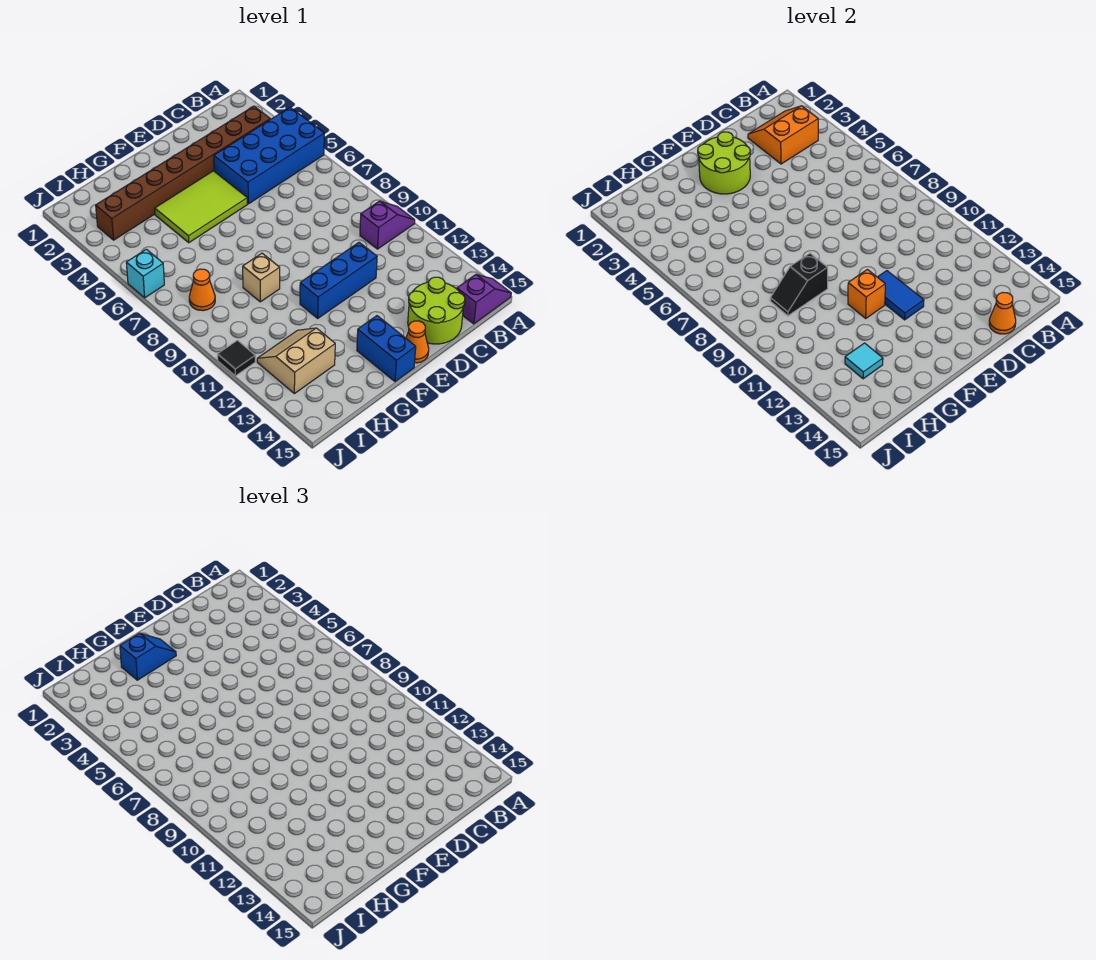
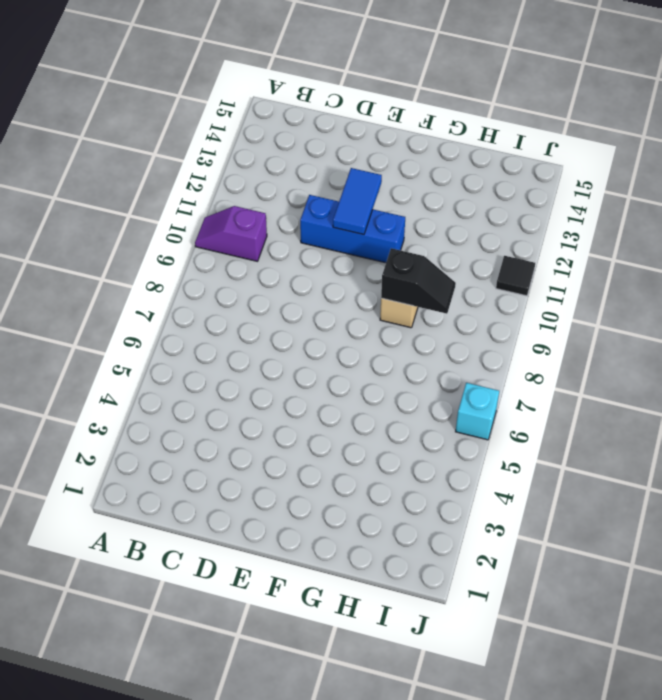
none -> blue 2x4 brick [214,108,324,204]
none -> purple 1x2 slope [457,275,511,324]
none -> brown 1x8 brick [96,106,270,240]

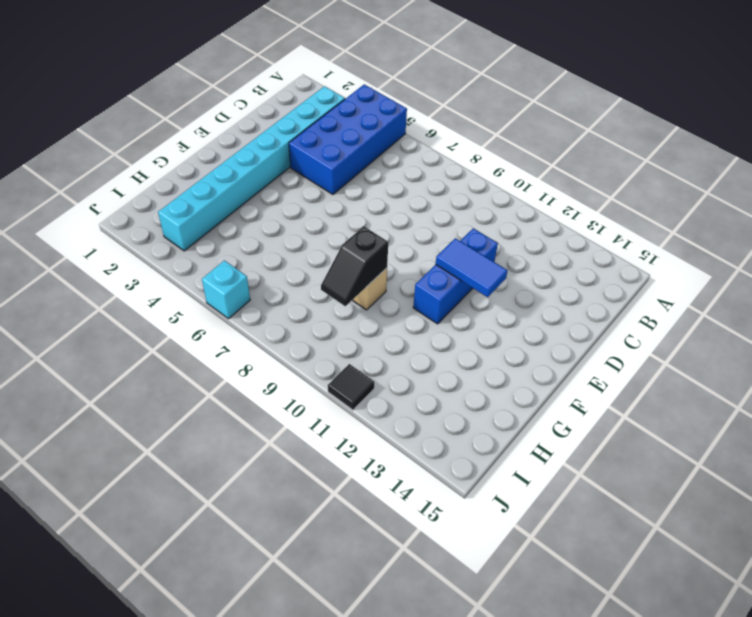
cyan 1x8 brick [158,86,345,251] -> brown 1x8 brick [96,106,270,240]
none -> purple 1x2 slope [360,201,415,249]
none -> purple 1x2 slope [457,275,511,324]
none -> lime 2x2 round brick [408,277,465,344]

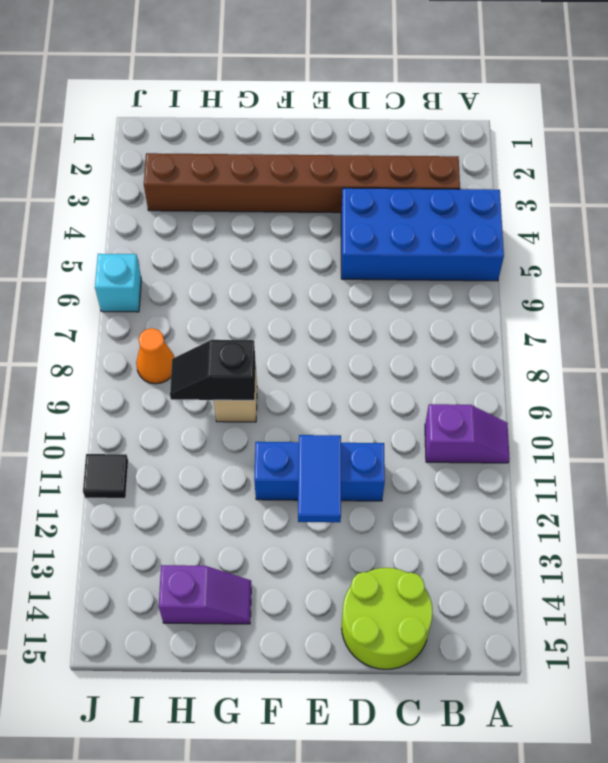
purple 1x2 slope [159,565,251,624] -> purple 1x2 slope moved to [457,275,511,324]
none -> lime 2x3 tile [155,171,247,243]
none -> orange 1x1 cone [406,321,429,363]
none -> blue 1x2 brick [357,316,416,382]

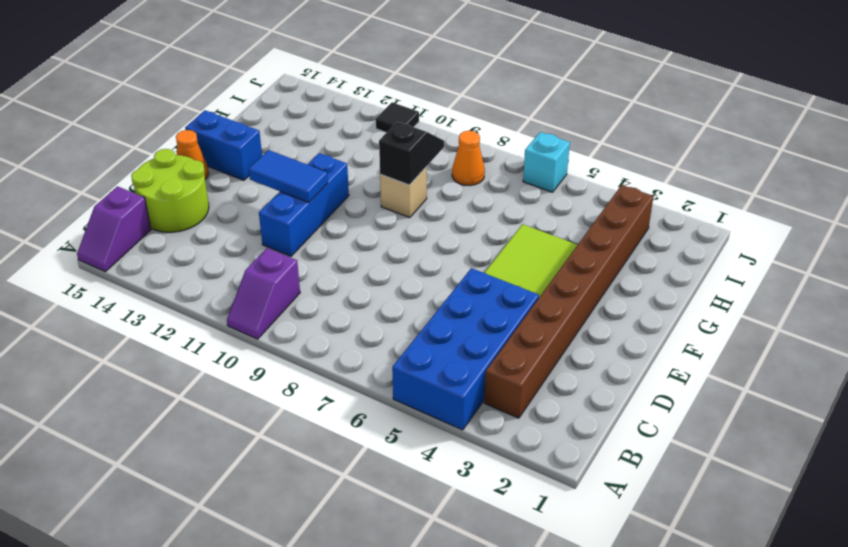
none -> tan 2x2 slope [257,328,335,394]
none -> orange 2x2 slope [748,106,818,164]
none -> orange 1x1 cone [989,292,1016,334]

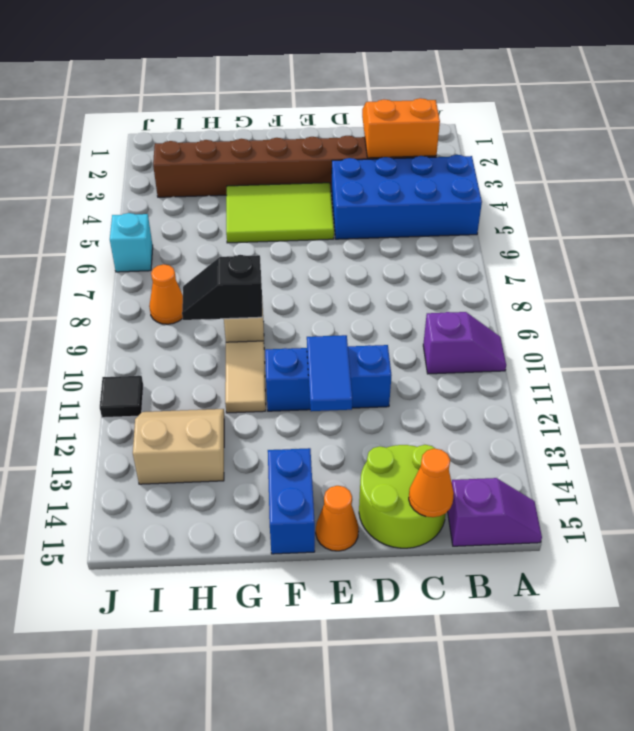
tan 1x2 tile [225,341,266,413] -> none
none -> lime 2x2 round brick [698,132,750,194]
none -> orange 1x1 brick [848,269,885,318]
none -> cyan 1x1 tile [845,343,883,379]

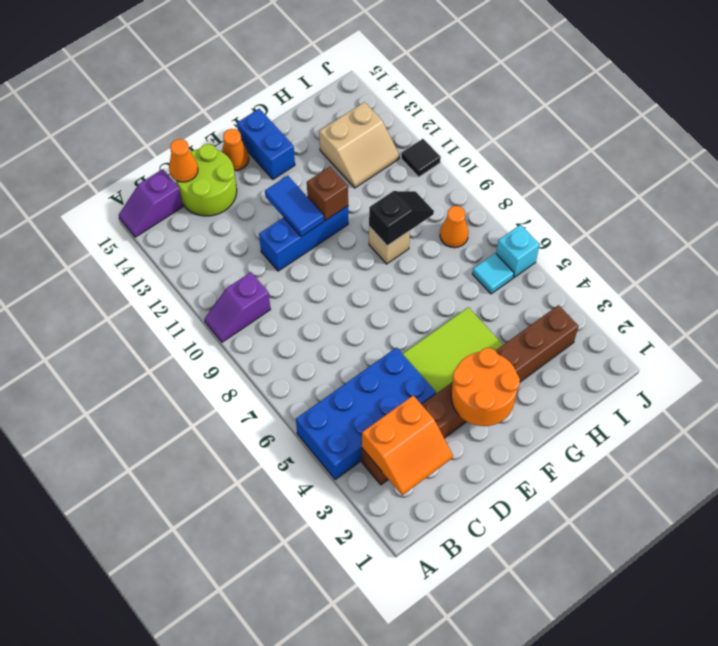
orange 2x2 round brick [451,348,520,426] -> lime 2x2 round brick [698,132,750,194]
brown 1x1 brick [307,167,348,221] -> orange 1x1 brick [848,269,885,318]
cyan 1x1 tile [472,253,514,294] -> cyan 1x1 tile moved to [845,343,883,379]
none -> blue 1x2 slope [120,633,176,680]

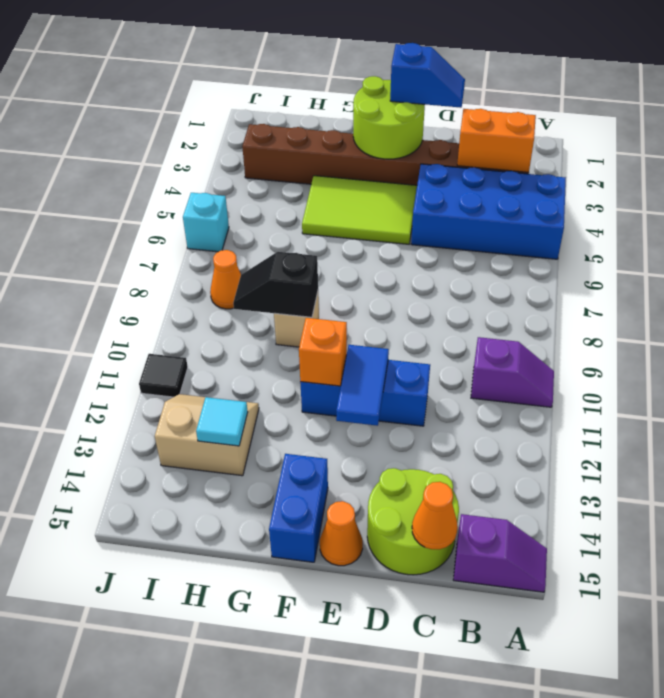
blue 1x2 slope [390,43,465,108] -> blue 1x2 slope moved to [120,633,176,680]

